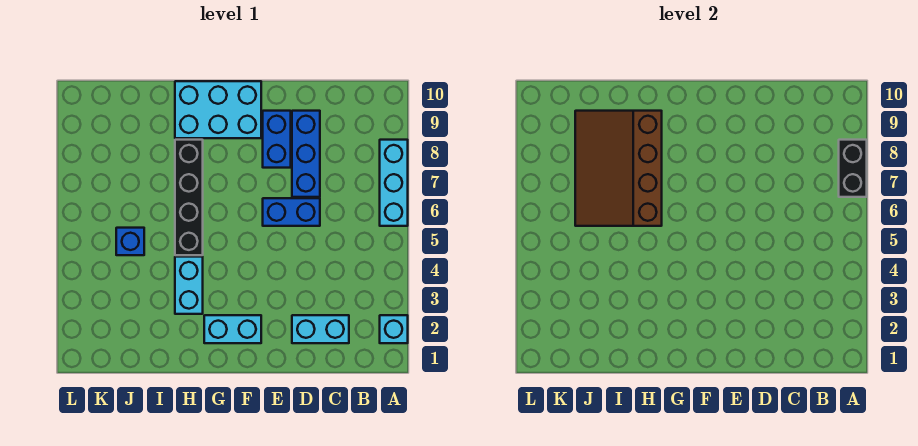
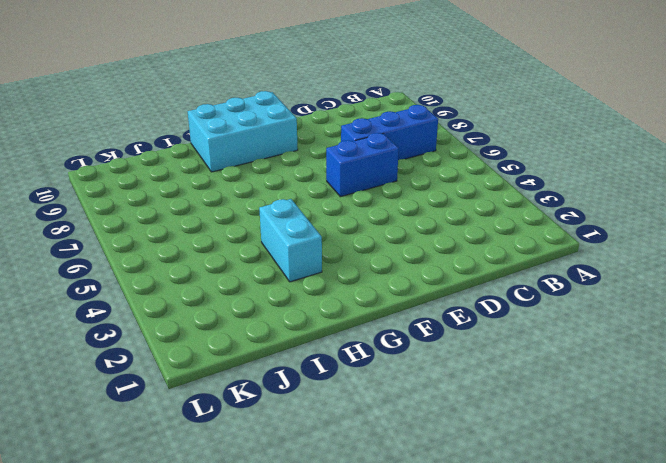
blue 1x3 brick [341,105,438,160] -> blue 1x3 brick turned to [292,111,320,197]
none -> cyan 1x1 brick [380,315,408,343]
none -> cyan 1x3 brick [380,140,408,226]
none -> cyan 1x2 brick [292,315,349,343]

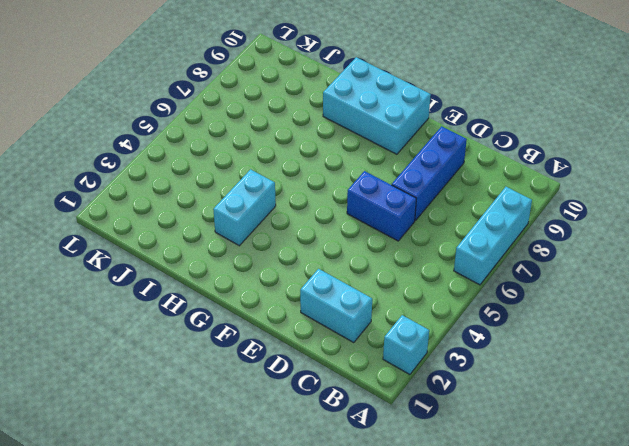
none -> blue 1x2 brick [263,111,291,168]
none -> cyan 1x2 brick [204,315,261,343]
none -> black 1x4 brick [175,140,203,255]

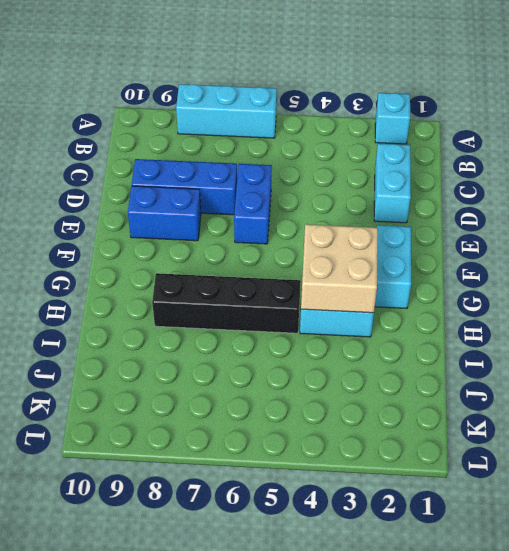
tan 2x2 brick [301,224,378,313] -> none
none -> cyan 2x3 brick [175,81,261,138]
none -> blue 1x1 brick [116,228,144,255]
none -> black 1x2 brick [839,140,867,197]

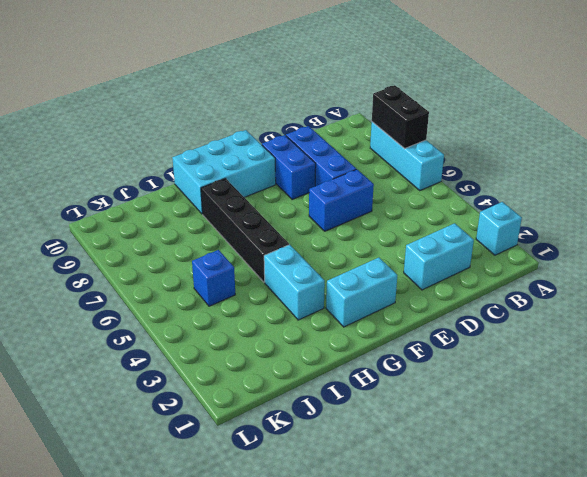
none -> brown 3x4 slope [575,111,662,226]

